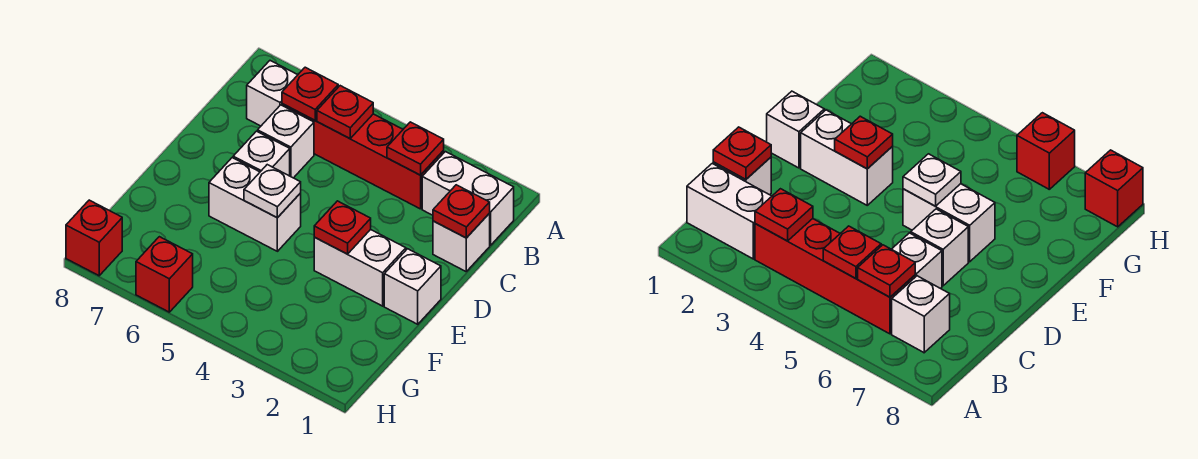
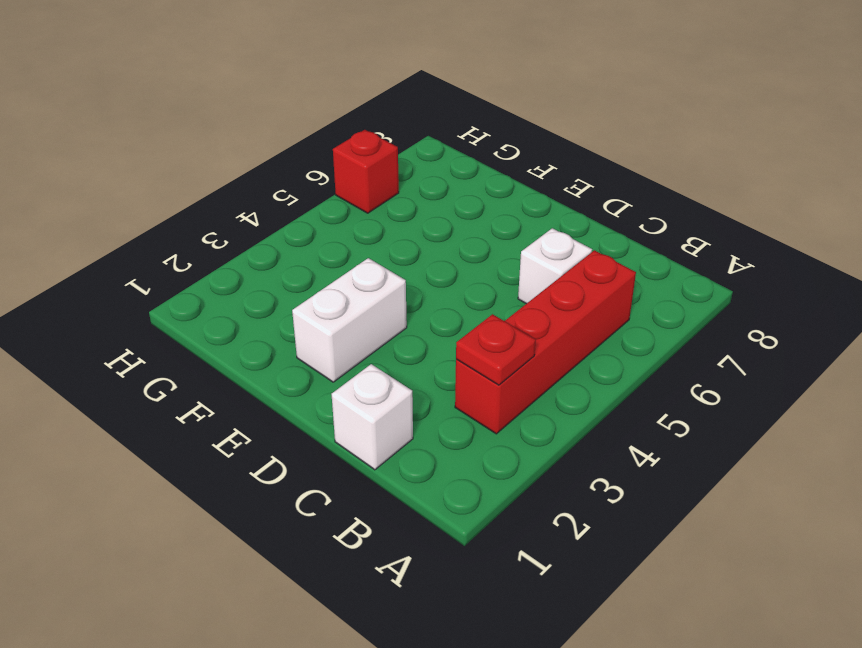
none -> white 1x2 brick [422,152,514,245]
none -> white 1x1 brick [247,61,297,126]
none -> white 1x1 brick [233,131,290,176]

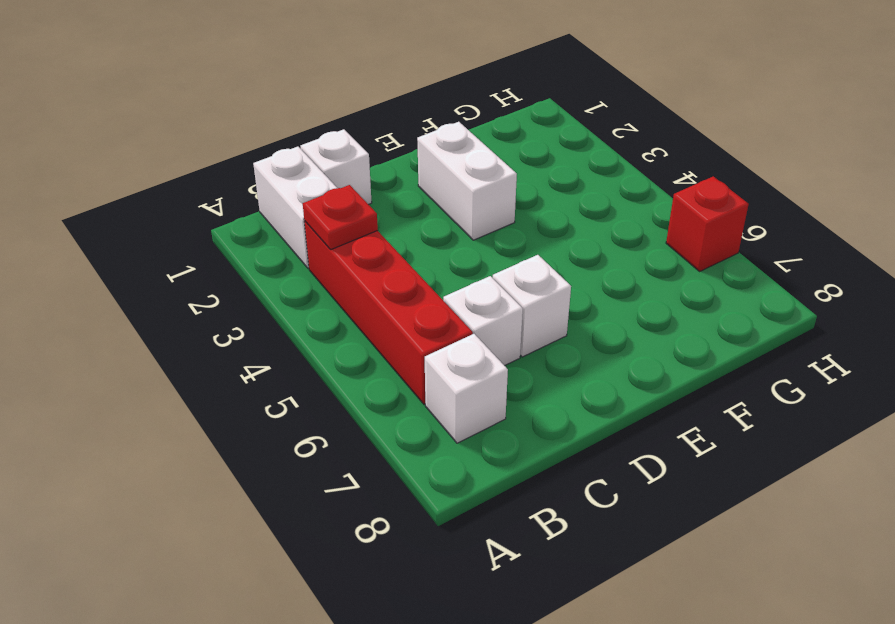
none -> white 1x1 brick [384,249,441,324]
none -> white 1x2 brick [209,158,301,251]
none -> red 1x1 brick [66,200,122,276]

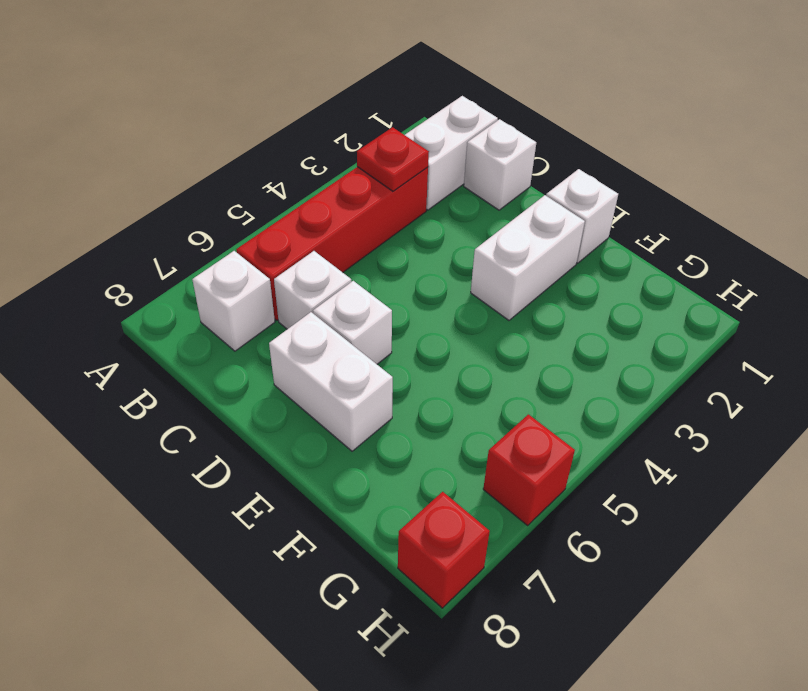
white 1x2 brick [269,312,393,451] -> white 1x2 brick turned to [209,158,301,251]
none -> red 1x1 plate [317,86,373,139]
none -> red 1x1 plate [282,67,338,120]
none -> red 1x1 plate [433,185,490,238]

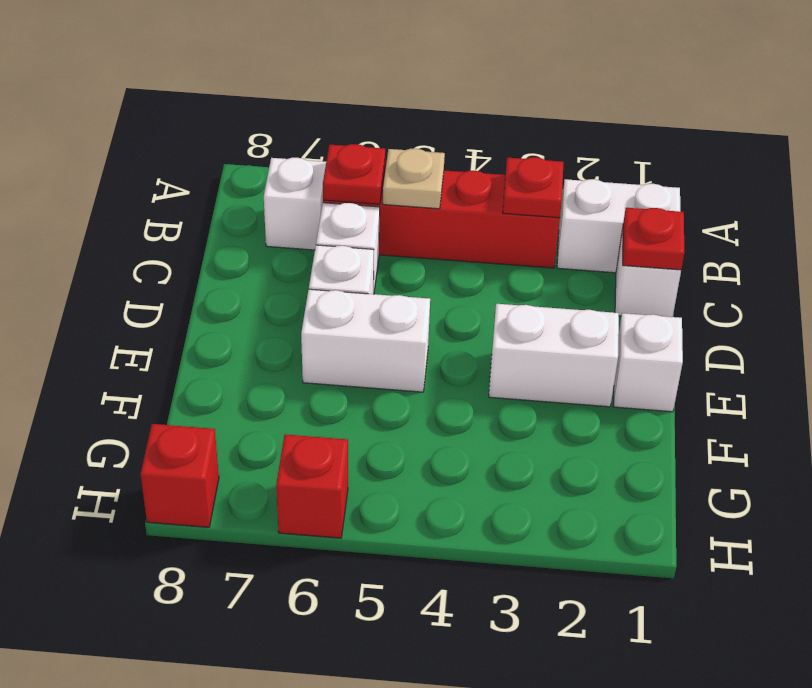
tan 1x1 plate [383,149,445,209] -> red 1x1 plate [317,86,373,139]
none -> red 1x1 plate [314,201,371,254]
none -> white 1x1 plate [244,165,301,218]

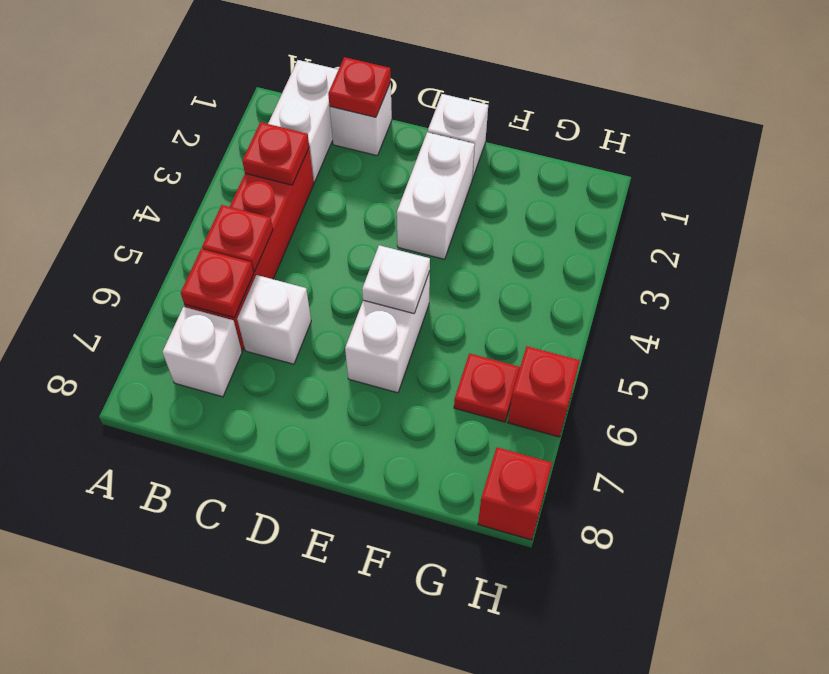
red 1x1 plate [454,353,520,422] -> red 1x1 plate moved to [314,201,371,254]
none -> white 1x1 brick [233,131,290,176]

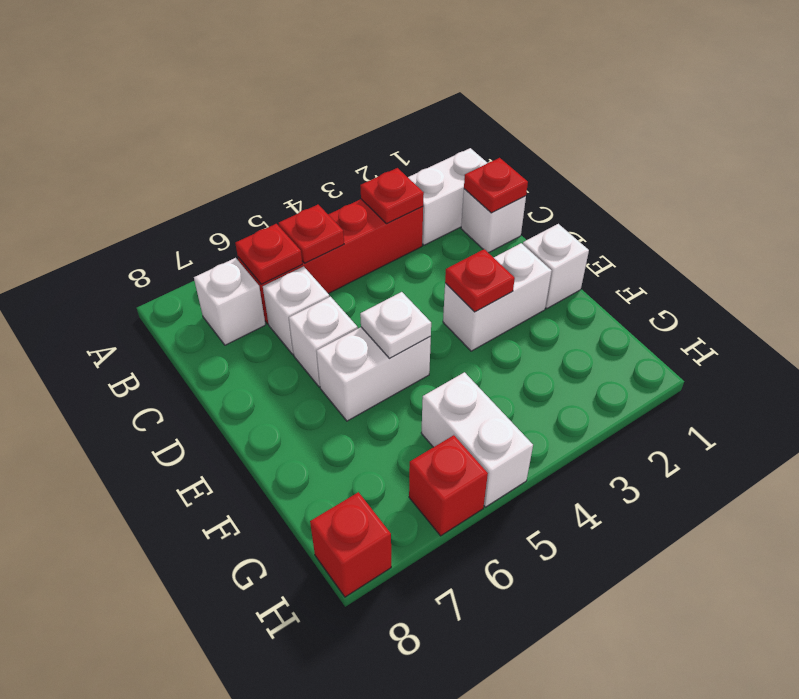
white 1x2 brick [421,372,533,507] -> none

